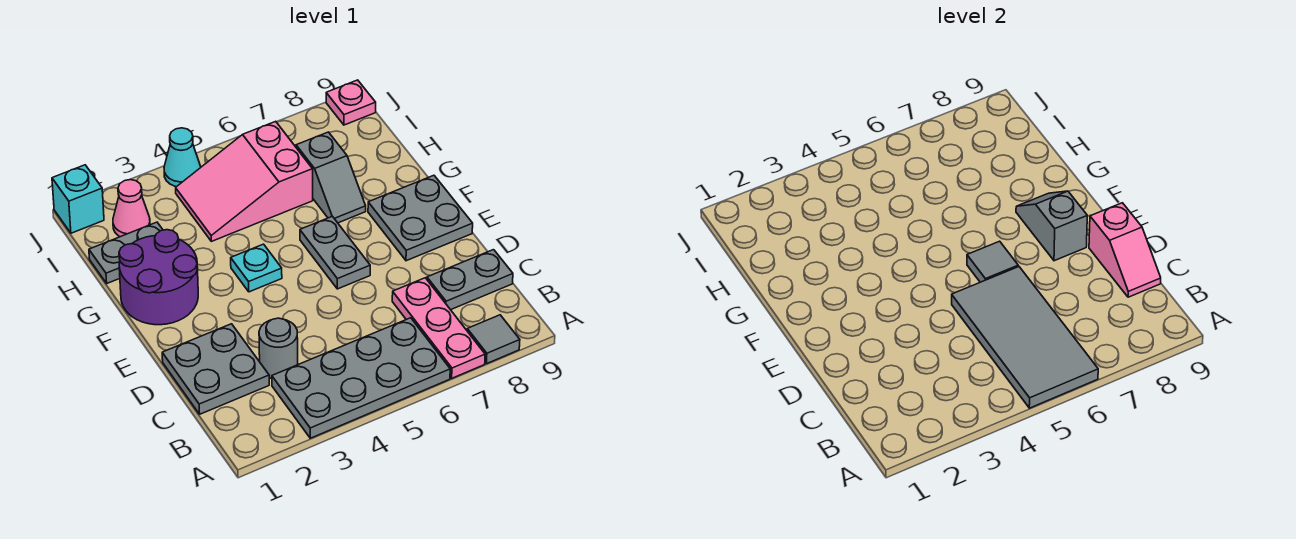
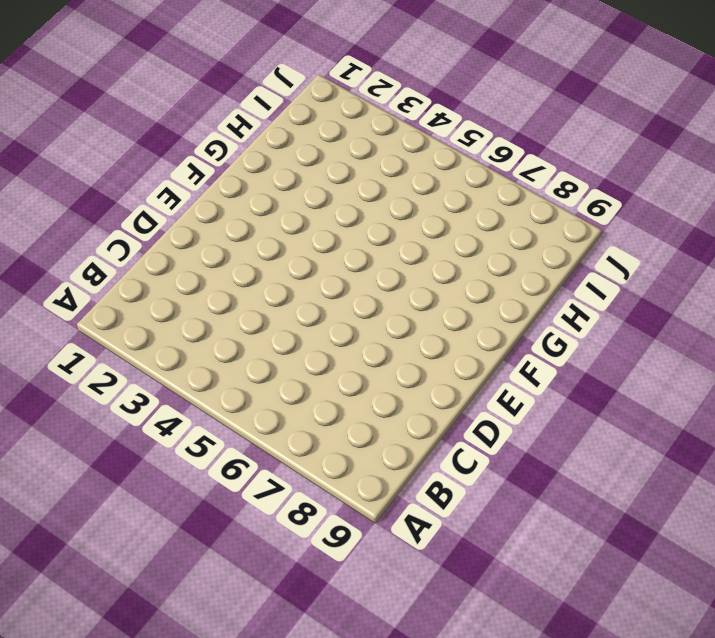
none -> grey 2x4 plate [272,318,450,438]
none -> pink 1x3 plate [392,278,485,378]
none -> grey 1x1 tile [467,315,520,364]

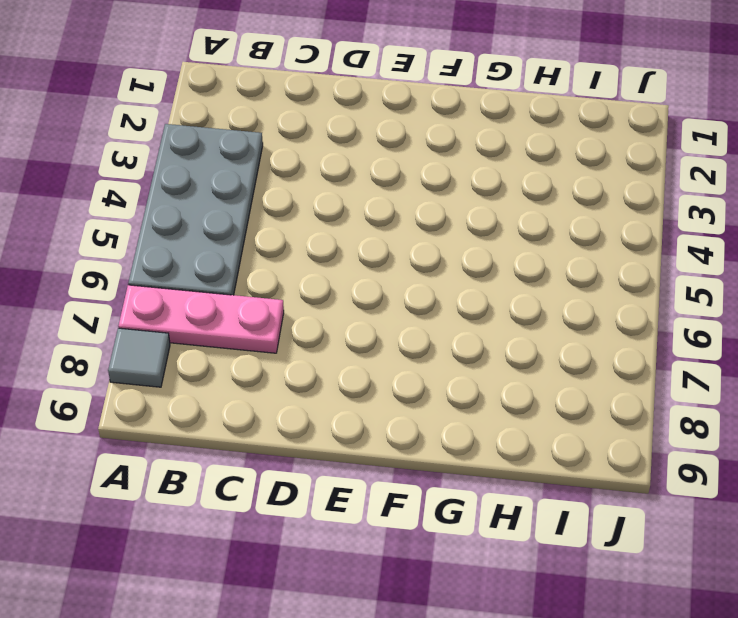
none -> grey 2x2 plate [162,324,269,414]
none -> grey 1x1 round brick [259,318,298,378]
none -> grey 1x2 plate [427,250,513,310]

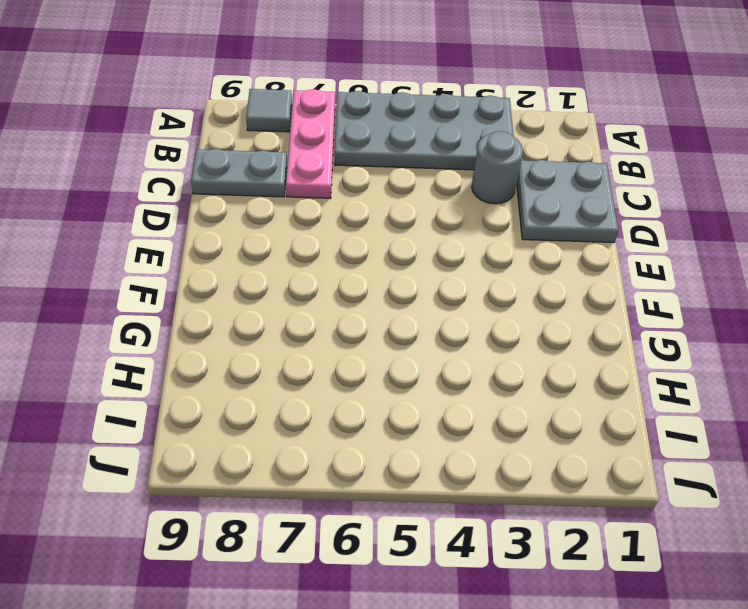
none -> grey 1x2 plate [300,216,370,289]
none -> grey 2x2 plate [368,175,473,261]
none -> purple 2x2 round brick [119,230,198,325]

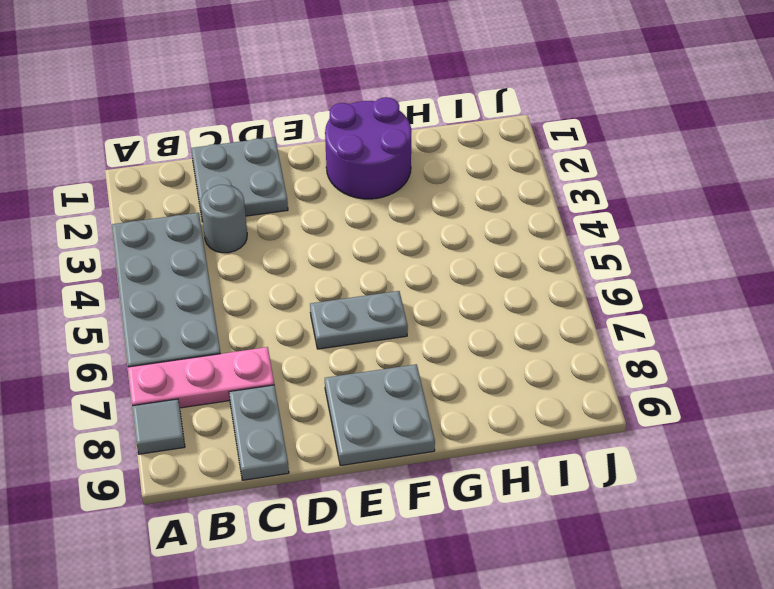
none -> cyan 1x1 plate [231,244,282,292]
none -> grey 1x2 slope [296,132,366,223]
none -> grey 1x2 plate [89,222,163,283]

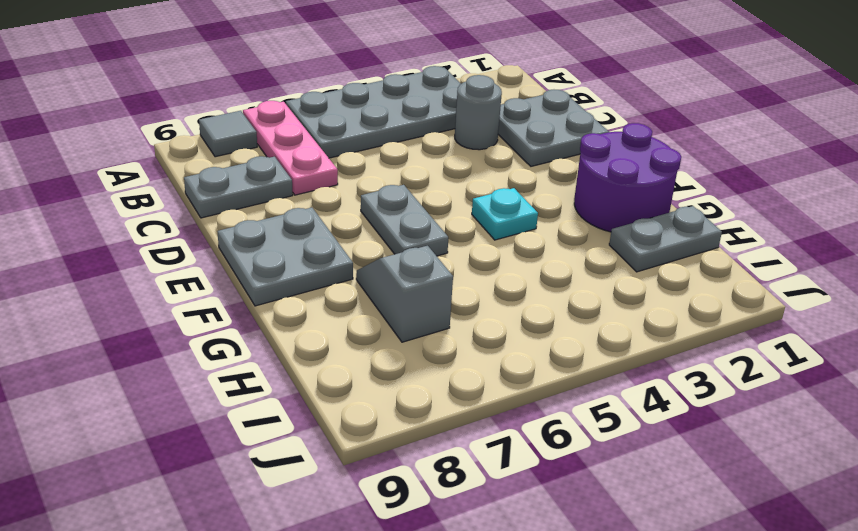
none -> pink 2x3 slope [176,121,313,241]
none -> pink 1x1 cone [113,180,150,237]
none -> cyan 1x1 brick [52,165,104,233]

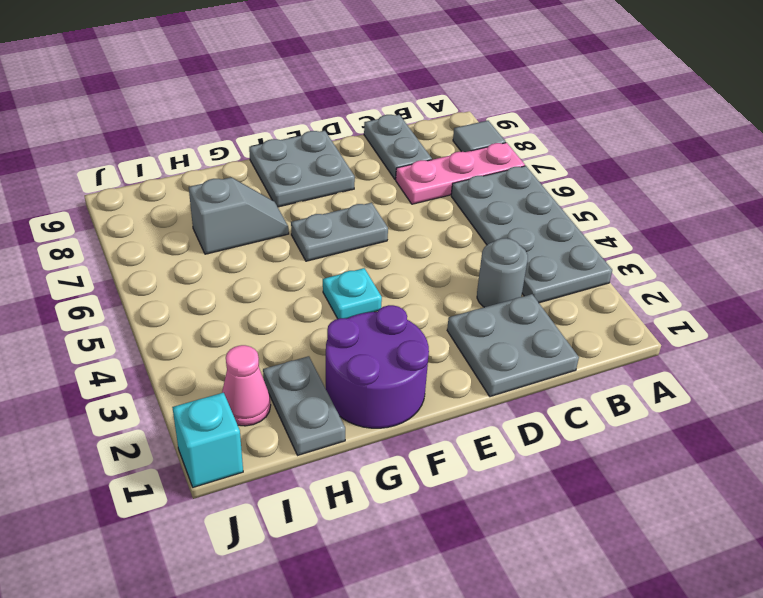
none -> pink 2x3 slope [176,121,313,241]
none -> cyan 1x1 cone [164,128,201,187]
none -> pink 1x1 plate [326,80,376,125]

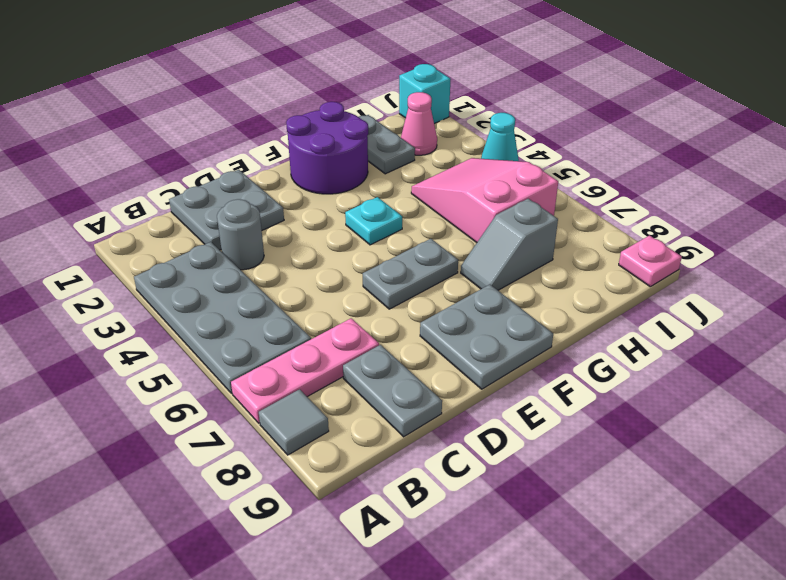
none -> grey 2x4 tile [952,267,1098,408]
none -> pink 1x2 slope [1089,203,1161,297]
none -> grey 1x1 tile [967,241,1018,282]

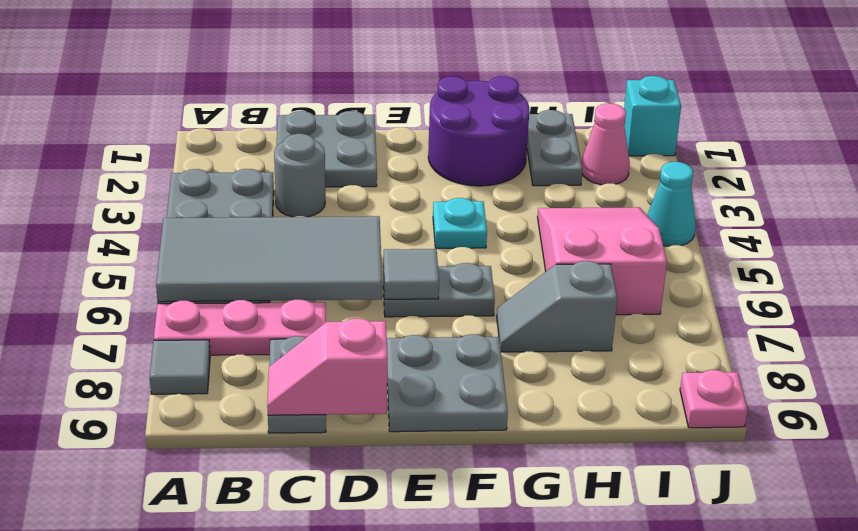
none -> grey 1x2 slope [1016,191,1087,261]

